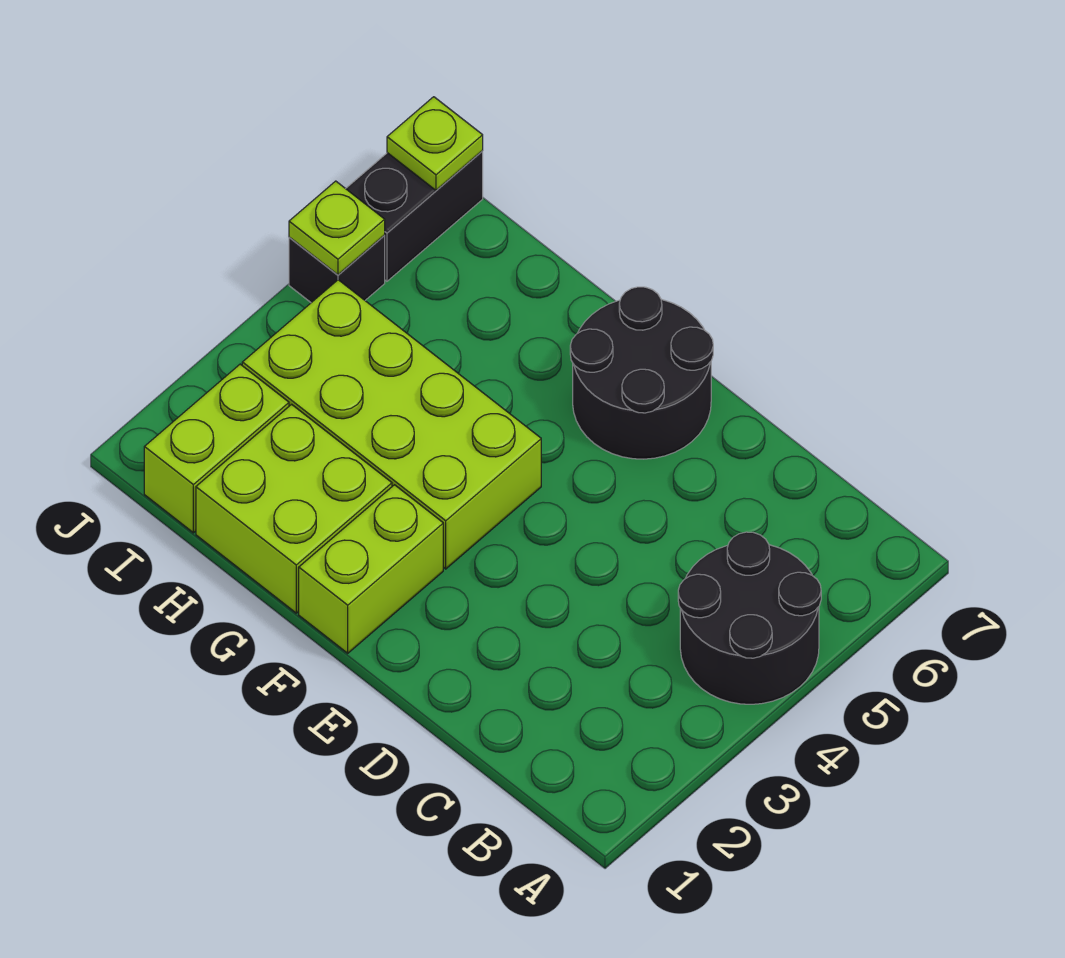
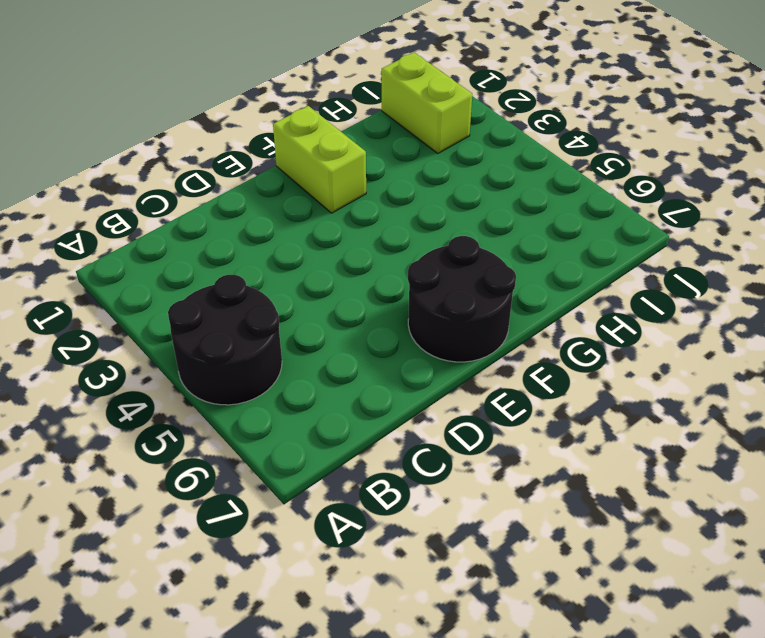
none -> lime 2x4 brick [242,280,541,569]
none -> lime 2x2 brick [196,404,392,613]

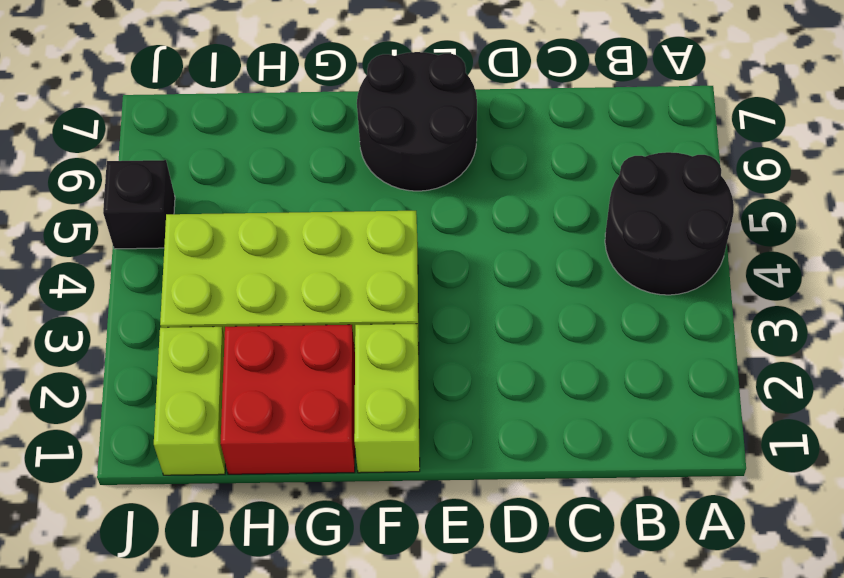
red 2x2 brick [220,325,355,474] -> lime 2x2 brick [196,404,392,613]
none -> black 1x2 brick [346,151,483,281]
none -> lime 1x1 plate [289,181,385,275]

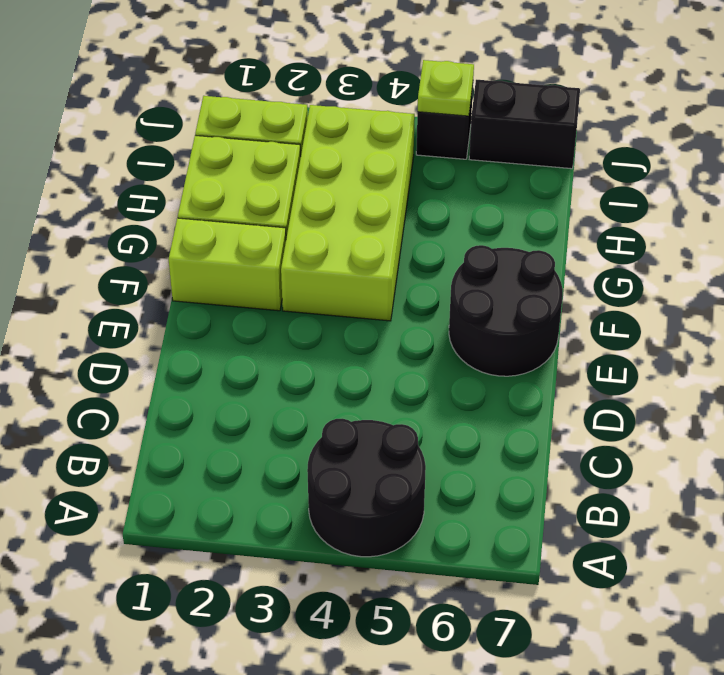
none -> lime 1x1 plate [387,97,483,190]

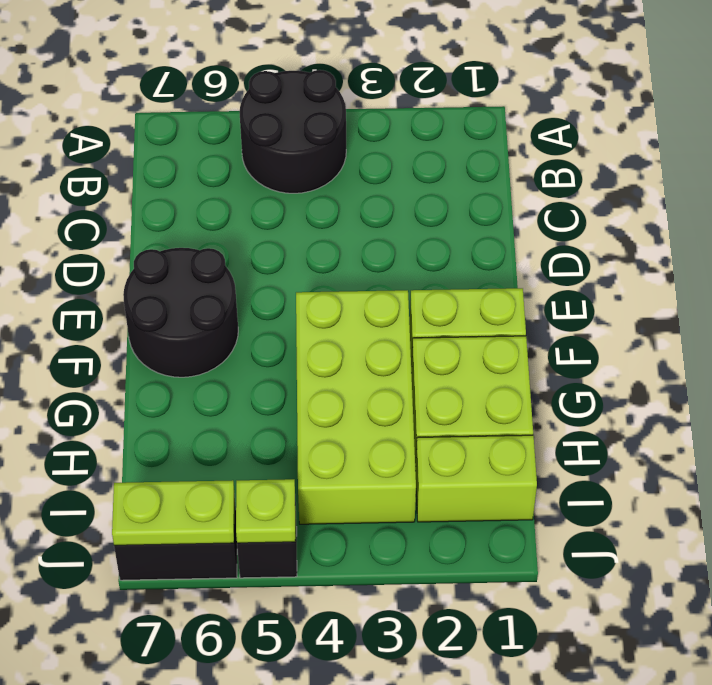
lime 1x2 plate [112,480,234,545] -> lime 1x1 plate [387,97,483,190]

